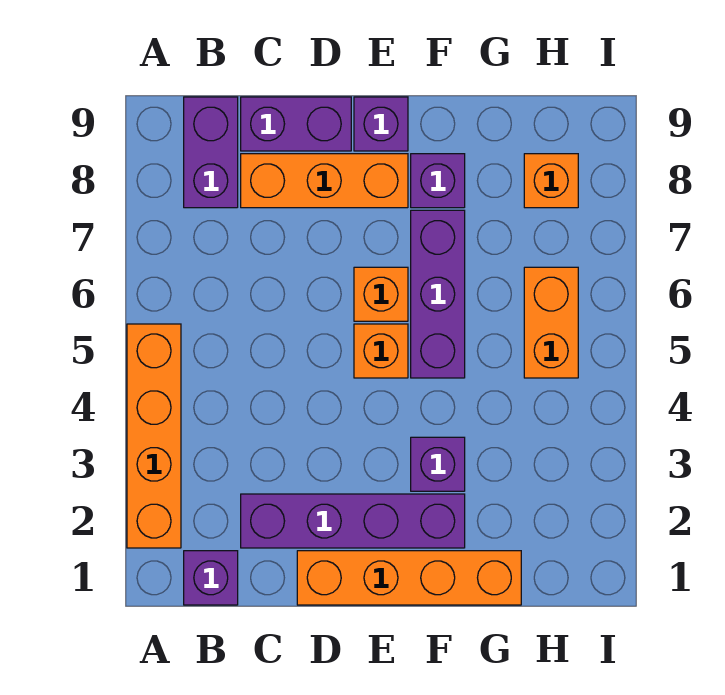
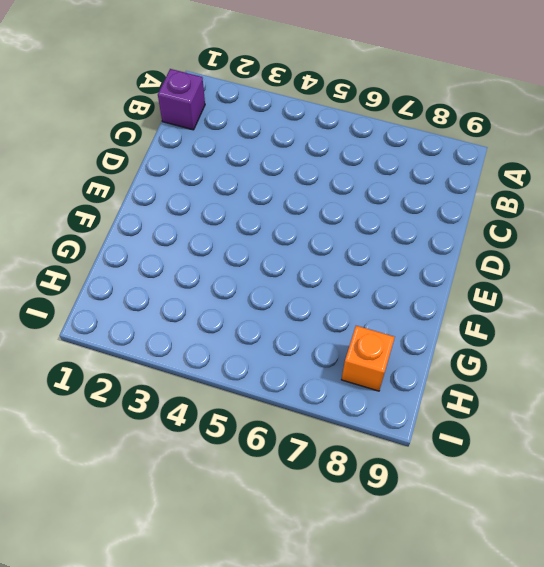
none -> orange 1x4 brick [127,324,181,548]
none -> purple 1x2 brick [184,97,238,208]
none -> purple 1x4 brick [241,494,465,548]

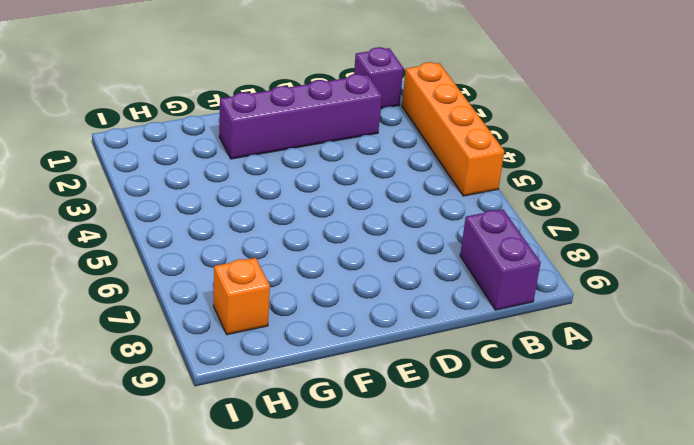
none -> orange 1x3 brick [241,154,408,208]
none -> purple 1x2 brick [241,97,351,151]
none -> orange 1x4 brick [297,551,521,605]

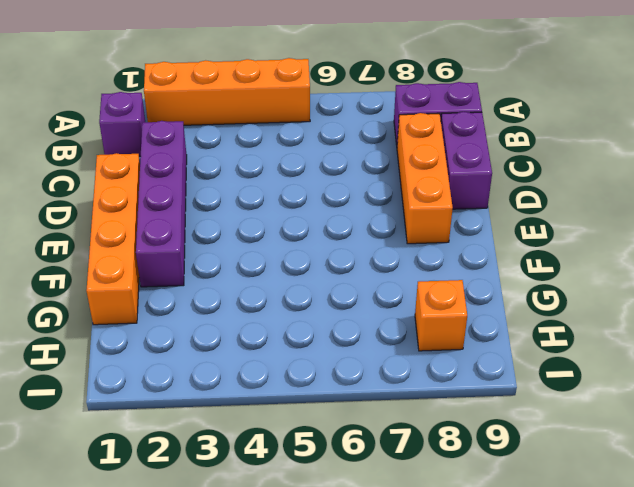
none -> orange 1x1 brick [354,324,408,378]
none -> orange 1x1 brick [354,267,408,321]
none -> purple 1x1 brick [354,97,408,151]

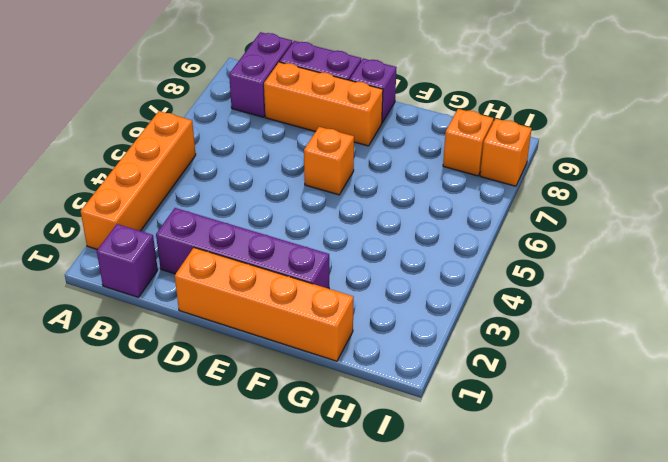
orange 1x1 brick [480,119,532,186] -> orange 1x1 brick moved to [354,324,408,378]
none -> purple 1x1 brick [411,437,465,491]
none -> purple 1x3 brick [411,210,465,378]
none -> purple 1x1 brick [411,154,465,208]

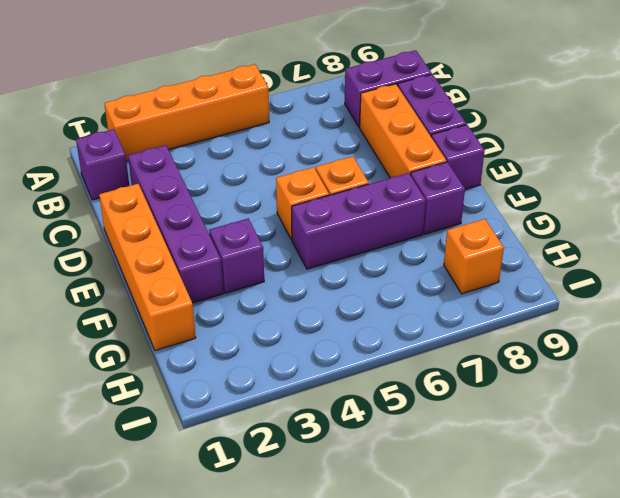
none -> orange 1x2 brick [524,267,578,378]

